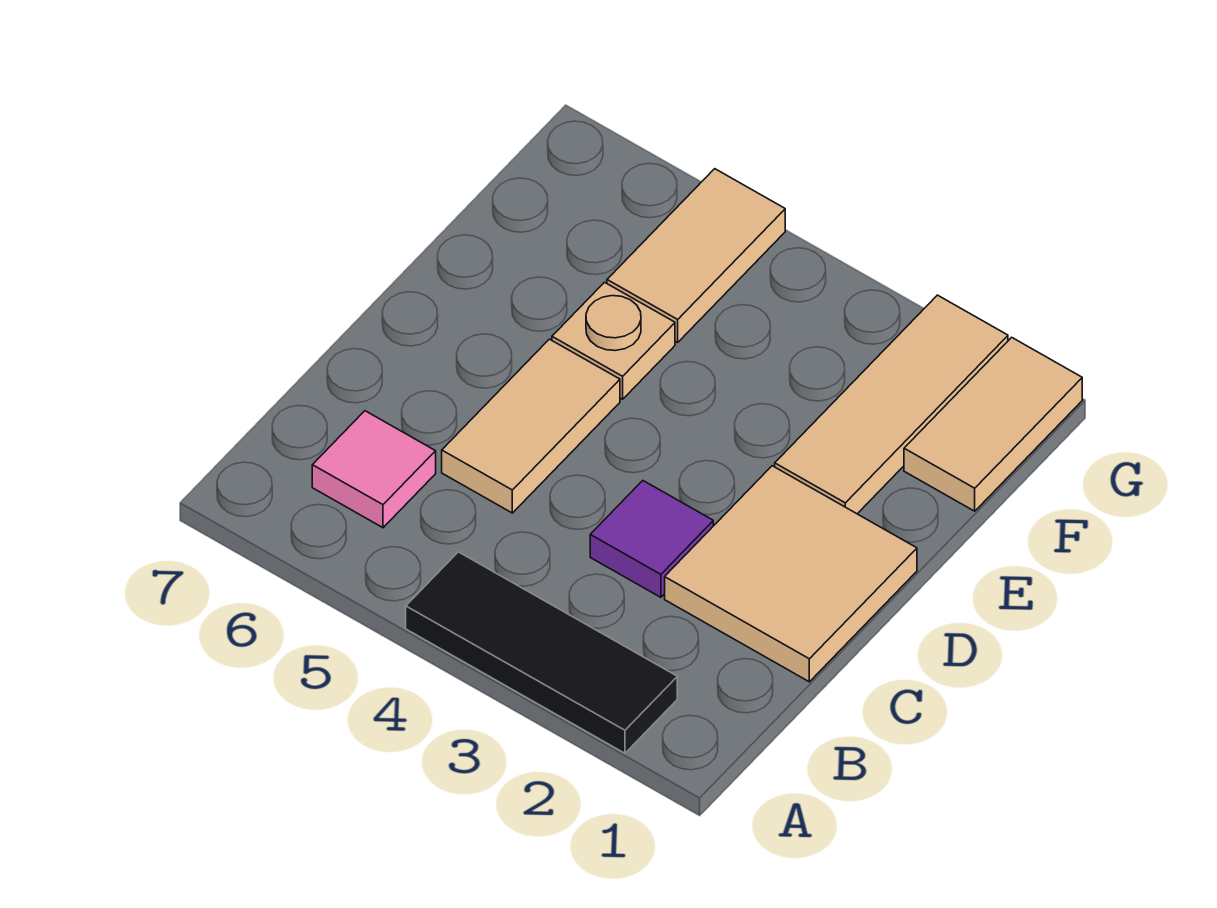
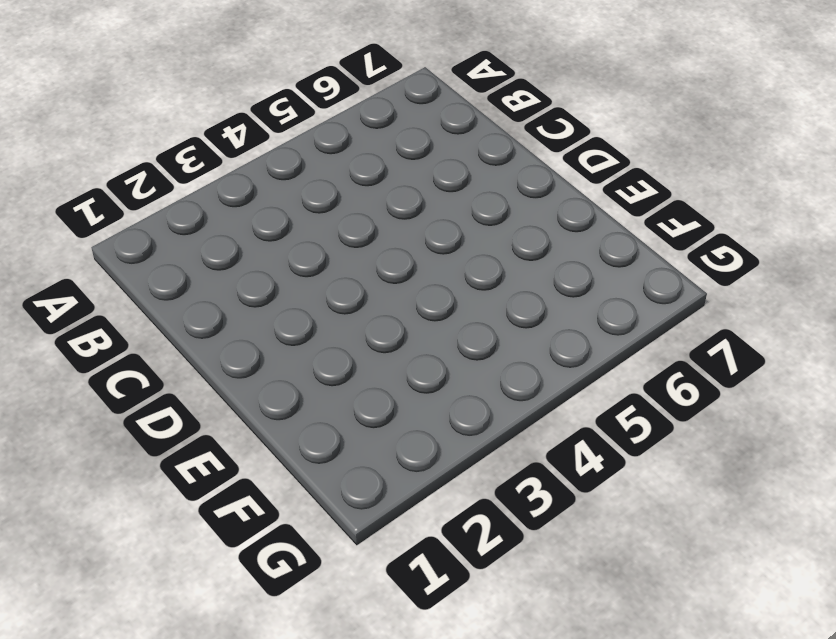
none -> black 1x3 tile [406,552,677,753]
none -> pink 1x1 tile [312,411,436,528]

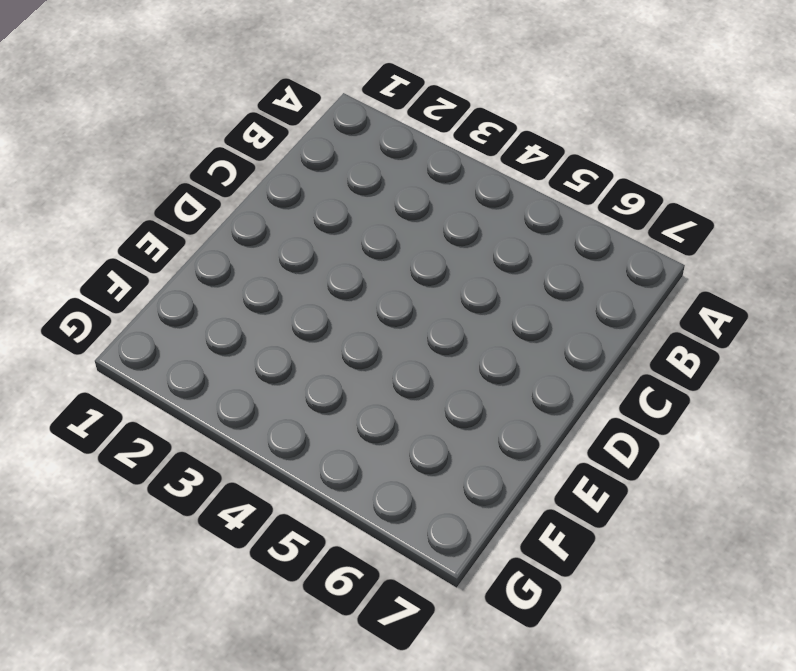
none -> black 1x3 tile [406,552,677,753]
none -> pink 1x1 tile [312,411,436,528]

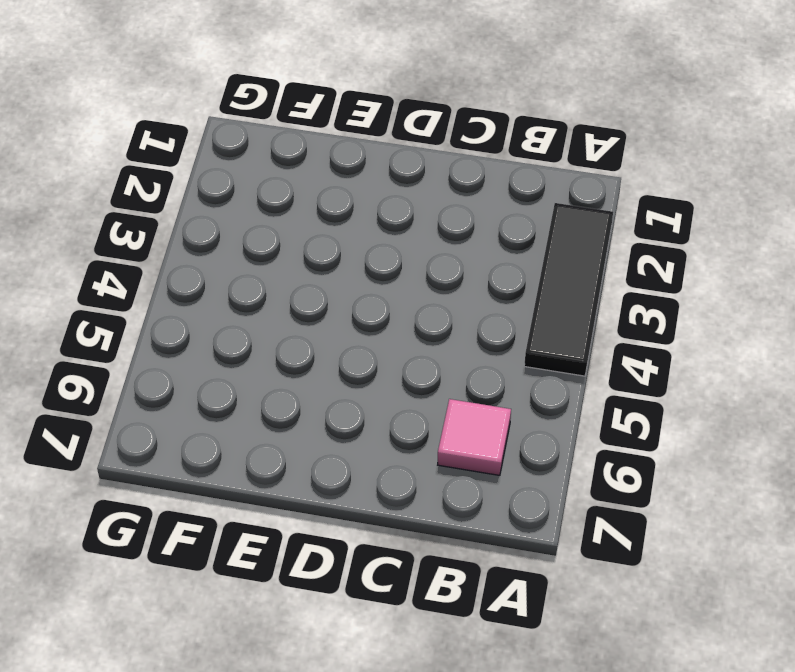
none -> tan 2x2 tile [665,466,917,682]
none -> purple 1x1 tile [590,481,713,597]

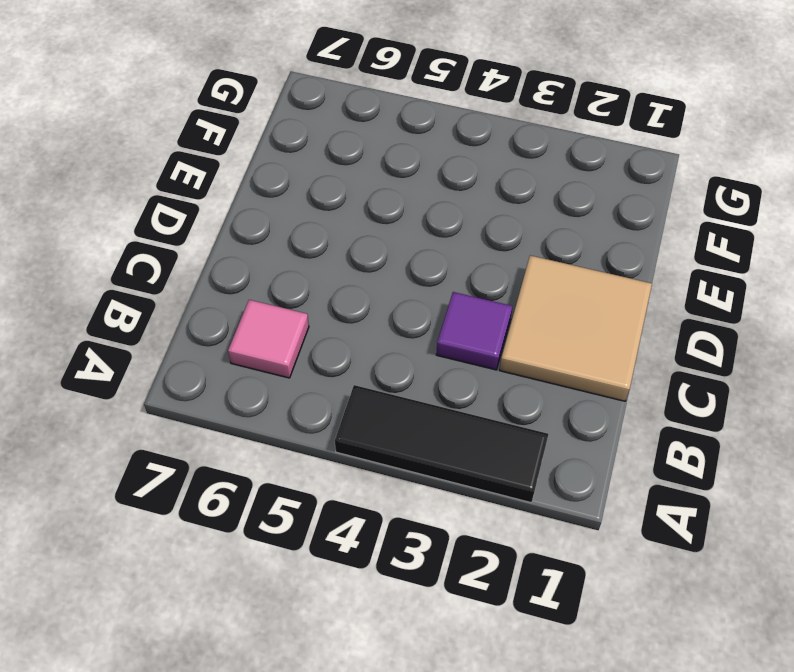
none -> tan 1x2 tile [442,339,620,513]
none -> tan 1x3 tile [775,295,1008,514]

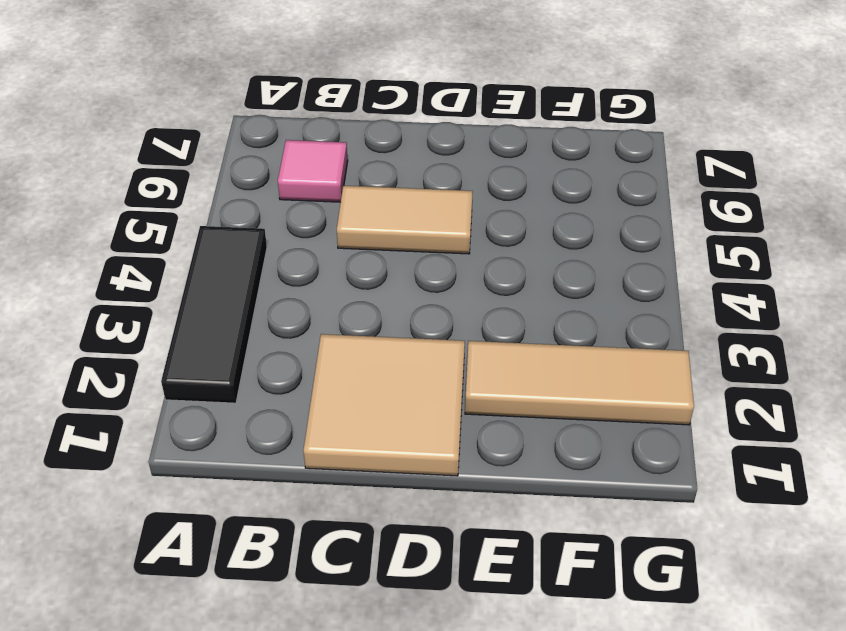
none -> purple 1x1 tile [590,481,713,597]
none -> tan 1x1 plate [552,282,675,399]

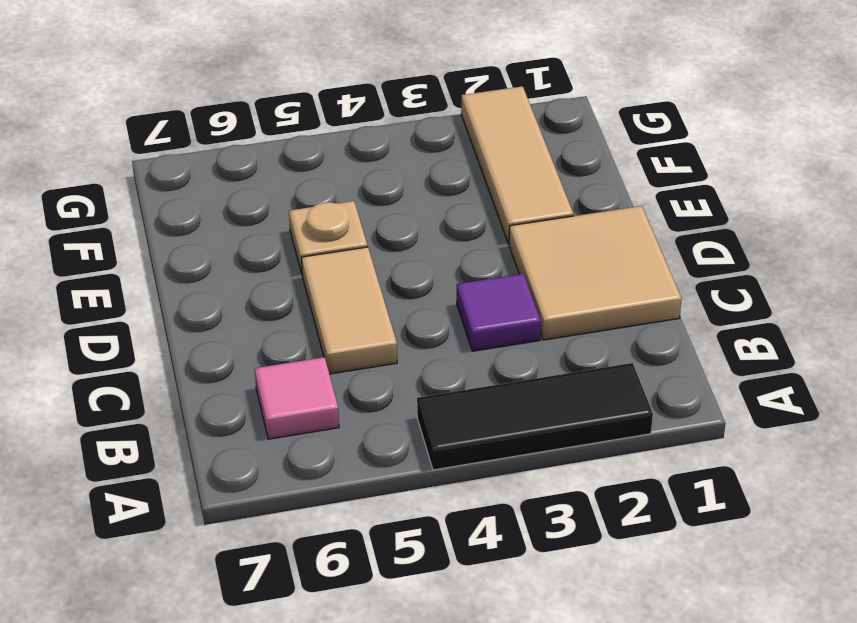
none -> tan 1x2 tile [904,337,1082,511]
none -> tan 1x2 tile [607,169,785,342]

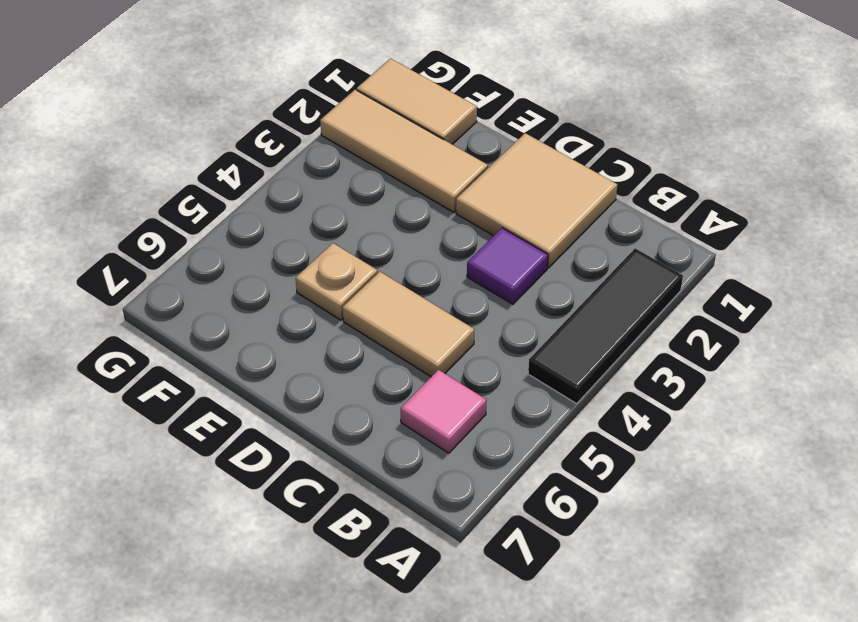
none -> tan 1x2 tile [607,169,785,342]

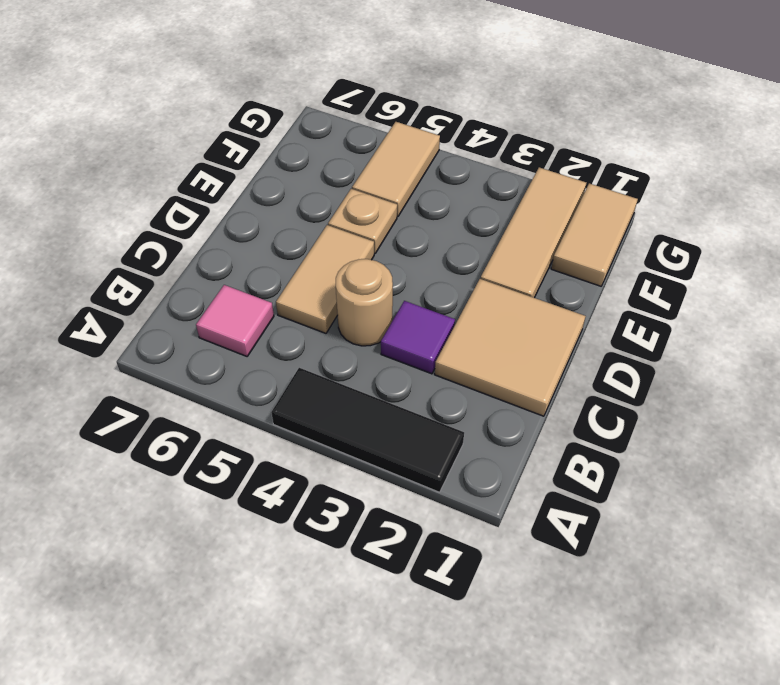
tan 1x1 round brick [336,259,393,346] -> none

